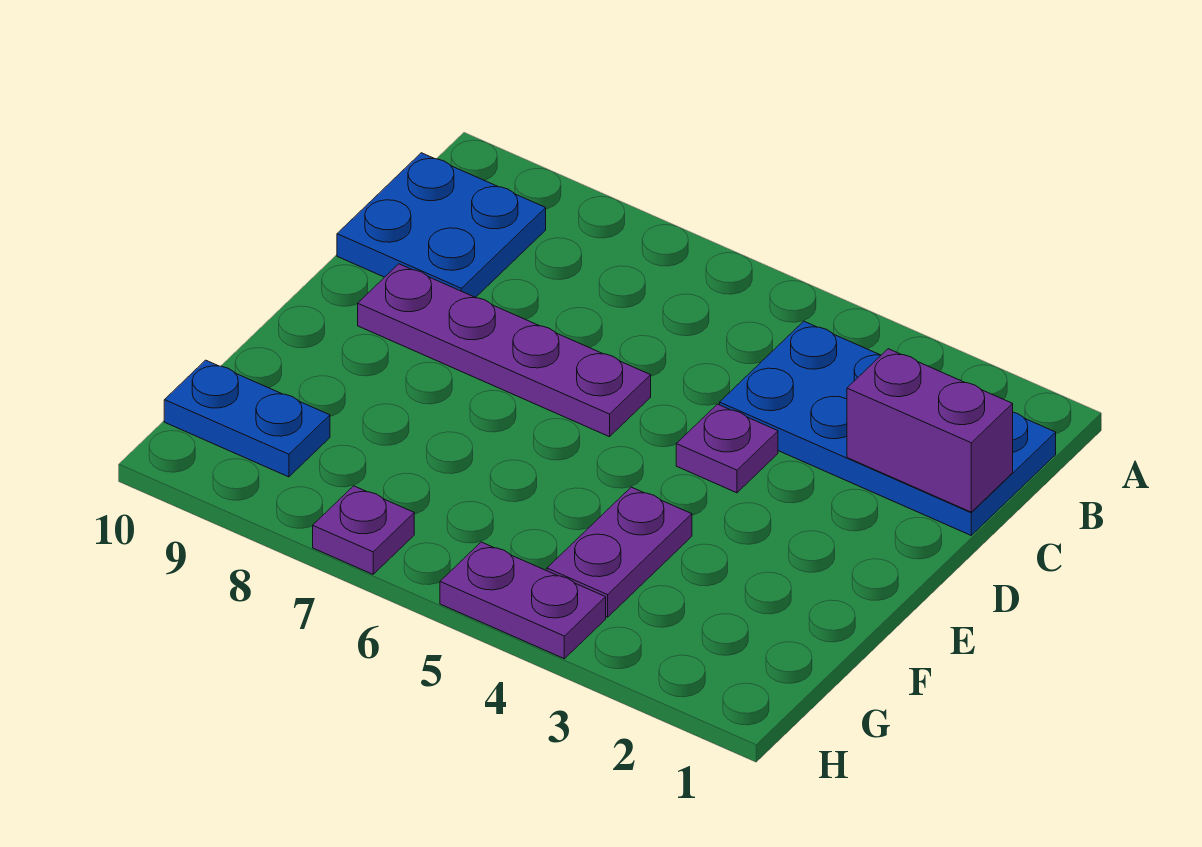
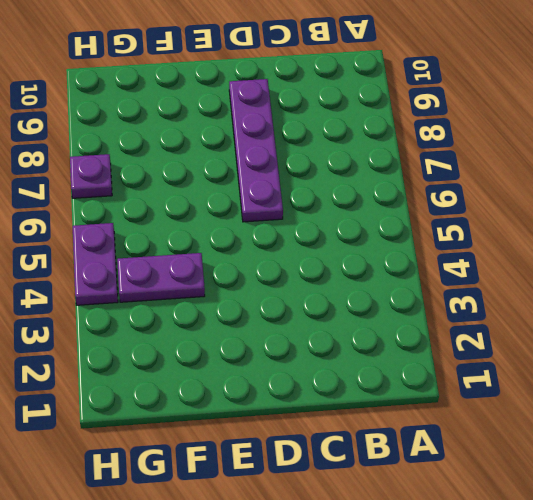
none -> blue 2x4 plate [720,321,1056,535]
none -> blue 2x2 plate [337,153,546,298]

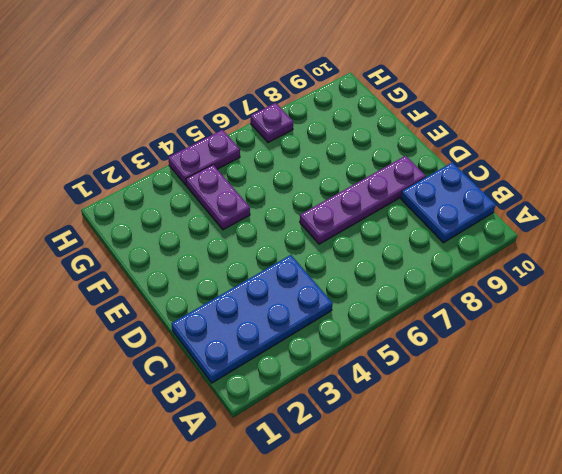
none -> purple 1x1 plate [676,404,778,493]
none -> blue 1x2 plate [164,360,330,477]

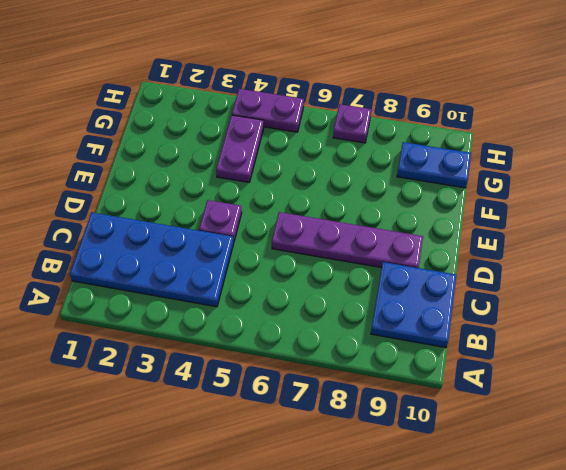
none -> purple 1x2 brick [847,349,1013,512]

